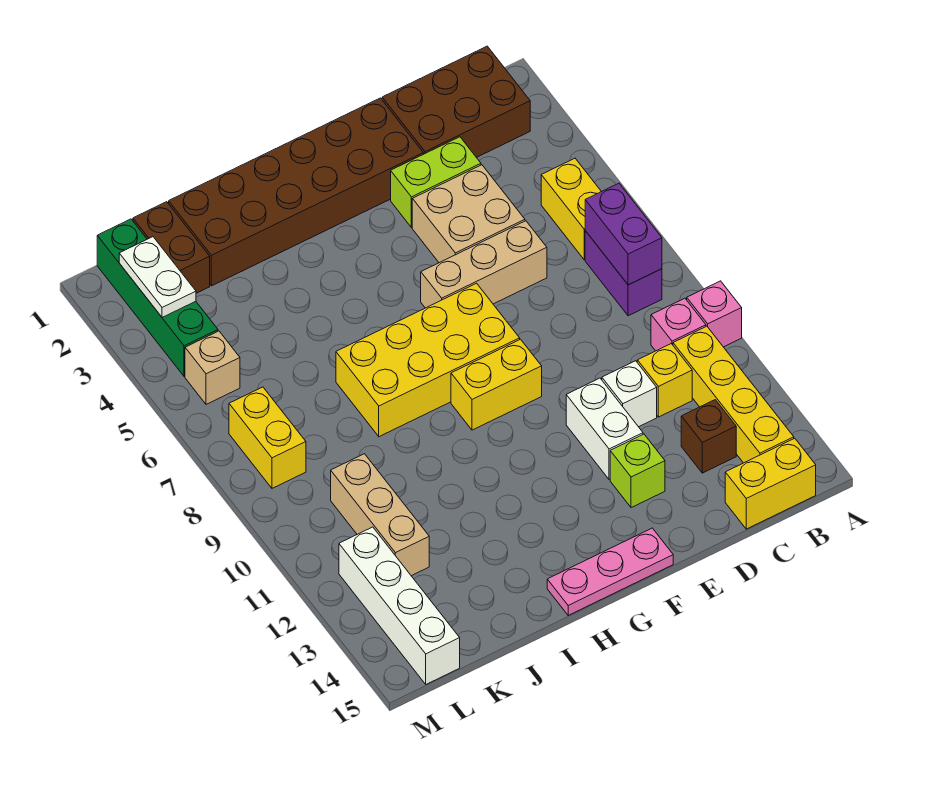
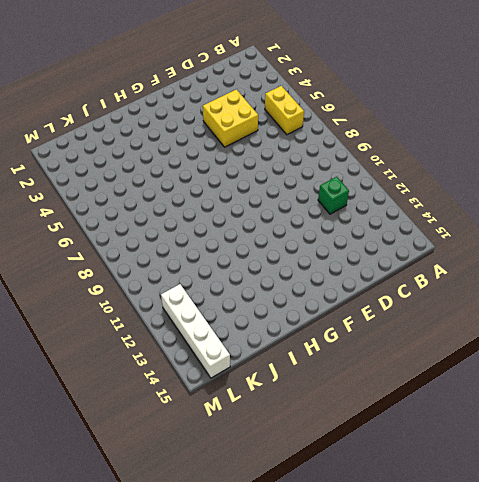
green 1x1 brick [318,177,349,214] -> yellow 1x1 brick [637,344,692,417]
yellow 2x2 brick [203,89,258,147] -> tan 2x2 brick [412,165,525,263]
none -> pink 1x1 brick [687,281,742,347]
none -> brown 2x3 brick [382,46,530,158]
none -> purple 1x2 brick [585,231,662,316]

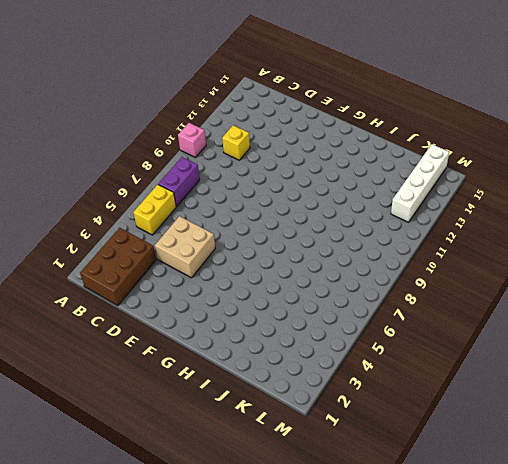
brown 2x3 brick [80,228,156,306] -> brown 2x3 brick turned to [382,46,530,158]
none -> pink 1x1 brick [651,298,706,351]
none -> yellow 1x4 brick [673,326,794,463]
none -> yellow 1x2 brick [725,438,816,529]

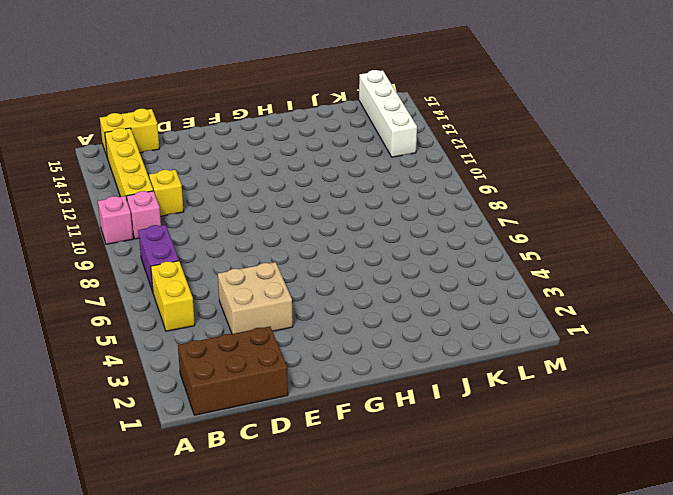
none -> brown 1x1 brick [681,400,736,473]
none -> lime 1x2 brick [391,137,481,228]
none -> tan 1x3 brick [421,221,547,308]

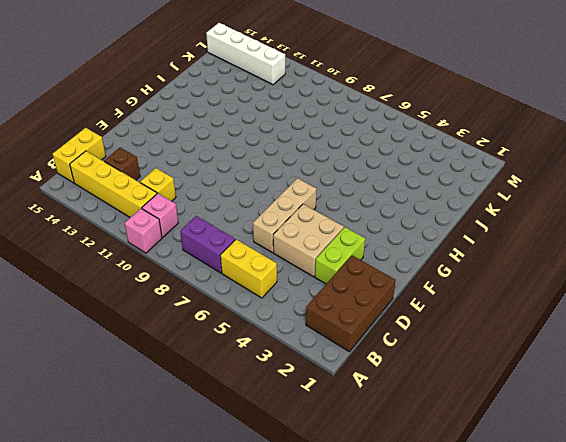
none -> white 1x1 brick [602,361,657,427]
none -> brown 2x6 brick [169,98,423,286]
none -> white 1x2 brick [566,378,643,480]

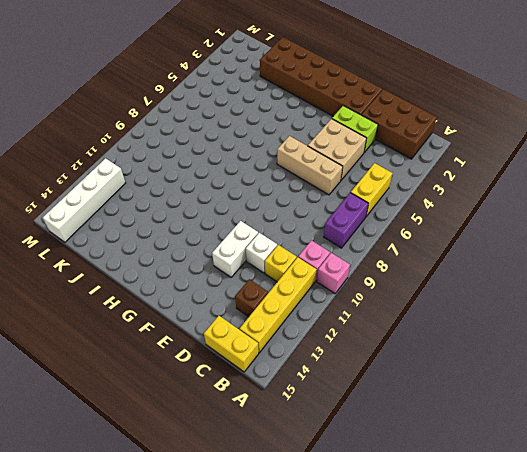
none -> lime 1x1 brick [610,434,665,508]
none -> yellow 2x4 brick [336,283,520,437]
none -> yellow 1x2 brick [451,339,542,430]

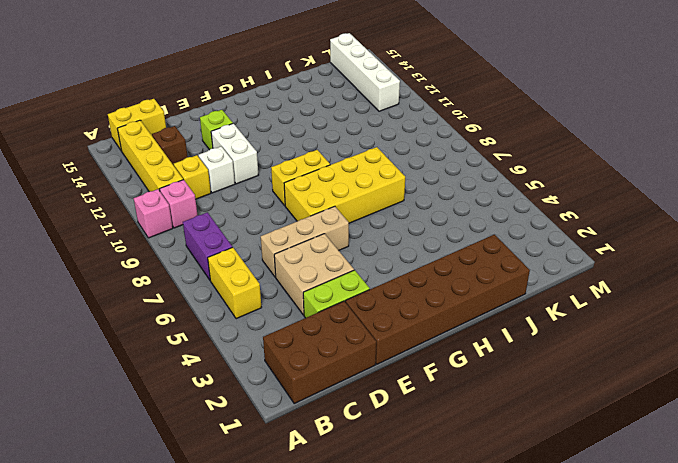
none -> pink 1x3 plate [547,528,673,615]
none -> brown 1x2 brick [133,202,210,293]
none -> tan 1x3 brick [331,454,429,576]

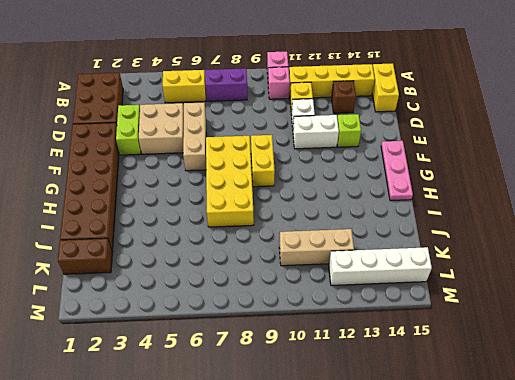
none -> green 1x4 brick [97,219,218,376]
none -> tan 1x1 brick [185,331,240,404]
none -> yellow 1x2 brick [229,387,306,488]

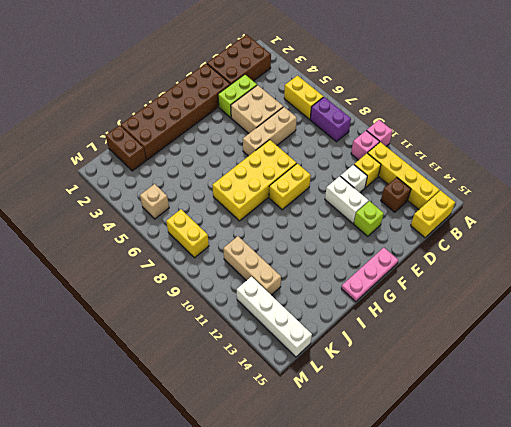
none -> green 1x4 brick [97,219,218,376]
none -> purple 1x2 brick [585,183,662,285]
none -> white 1x2 plate [119,237,196,317]

